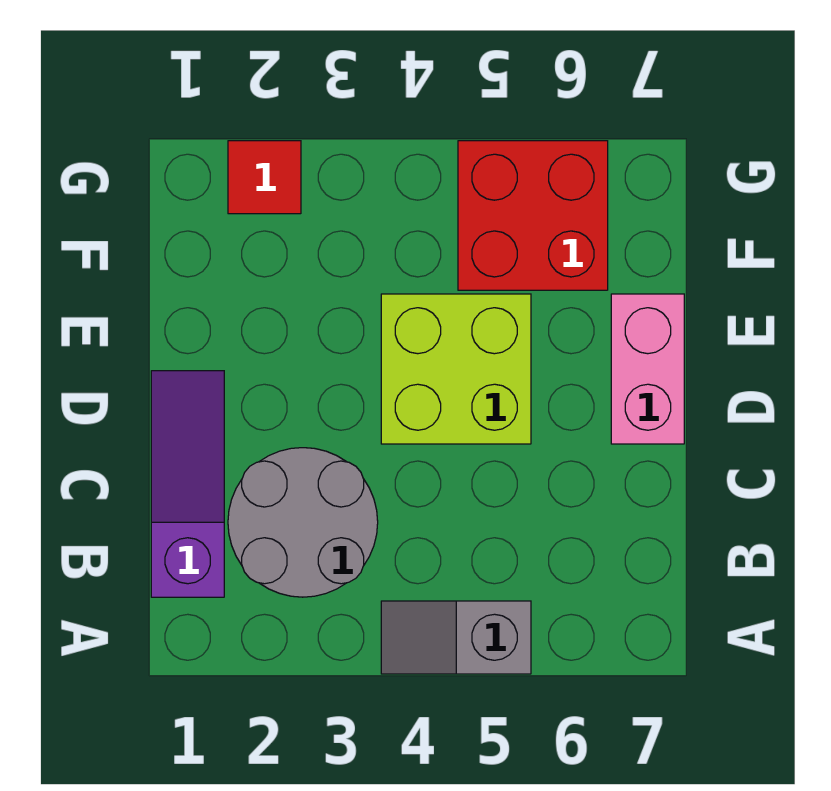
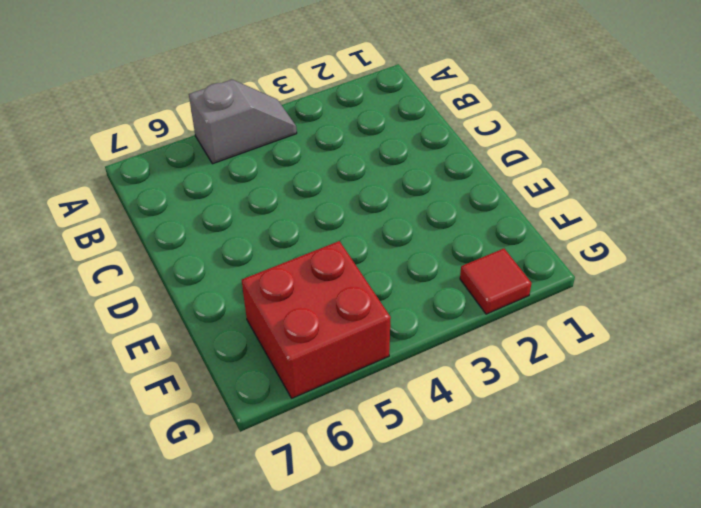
none -> purple 1x3 slope [151,371,224,597]
none -> grey 2x2 round brick [228,448,378,597]

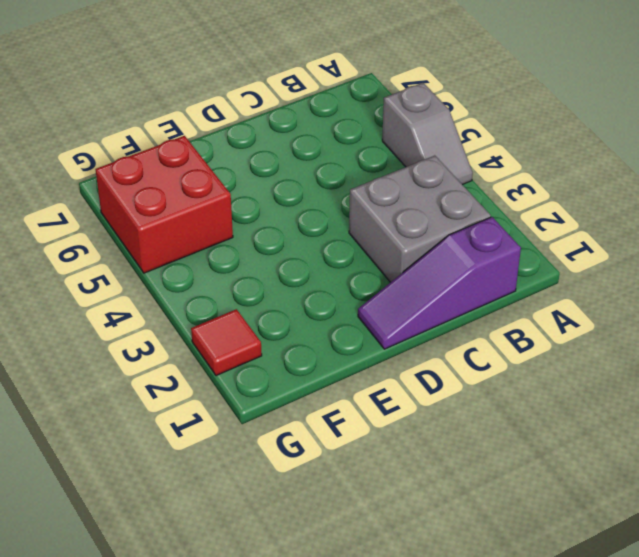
grey 2x2 brick [349,156,491,282] -> grey 2x2 round brick [228,448,378,597]
none -> lime 2x2 brick [381,294,531,444]
none -> pink 1x2 brick [611,294,684,444]

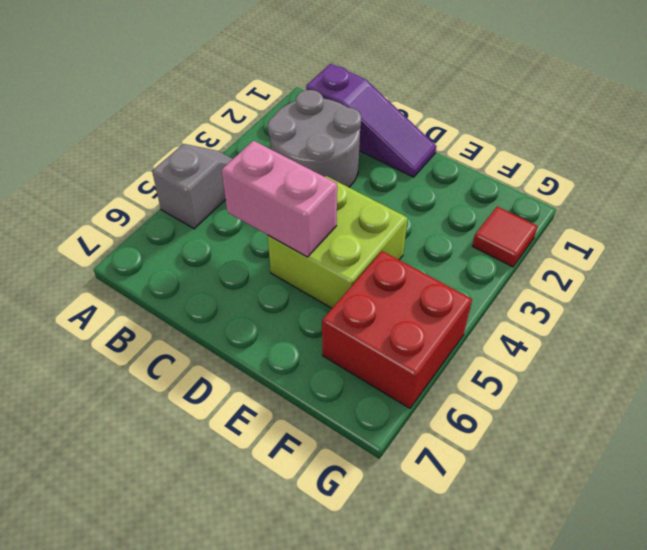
pink 1x2 brick [222,141,337,257] -> pink 1x2 brick moved to [611,294,684,444]

